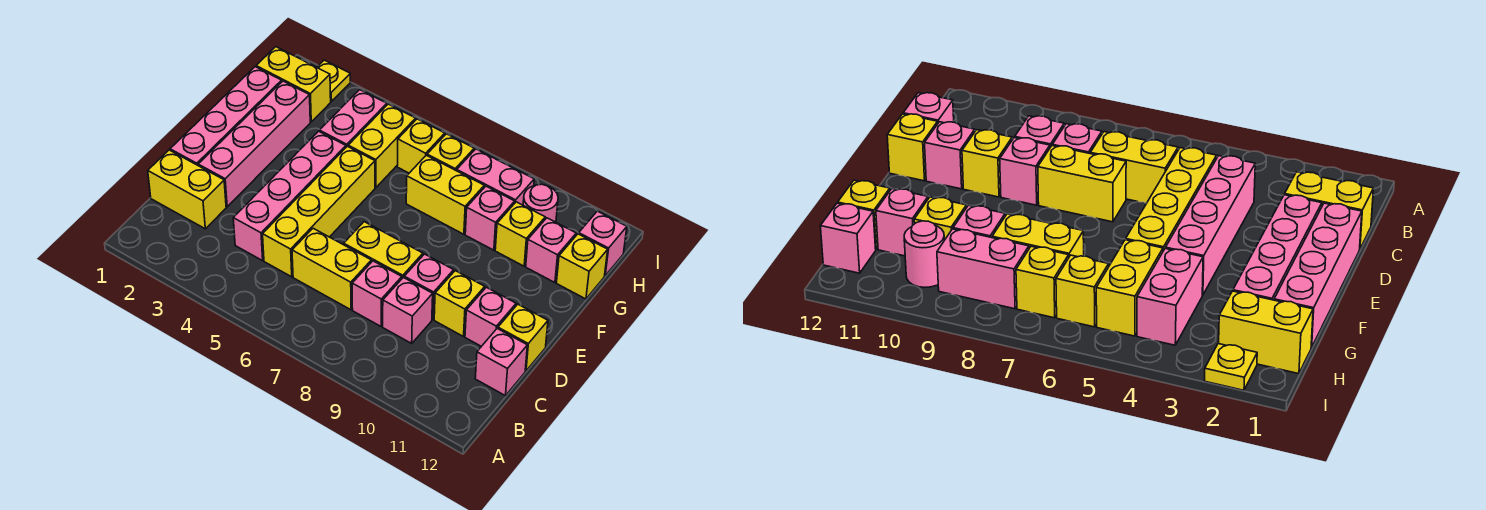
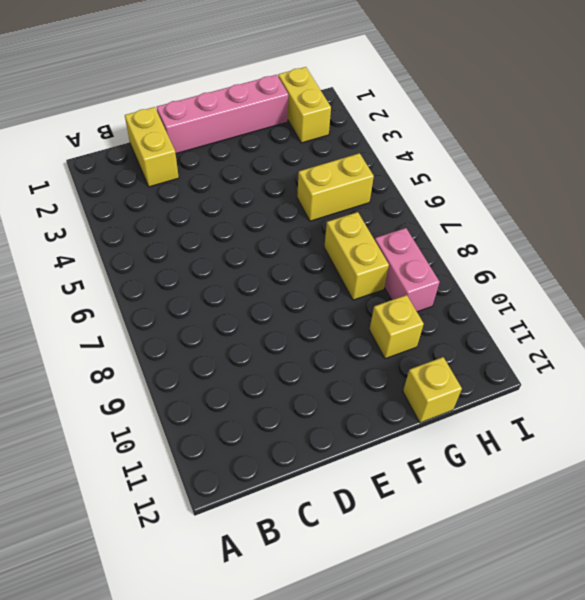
none -> pink 1x4 brick [233,131,346,261]
none -> yellow 1x4 brick [263,146,375,277]
none -> yellow 1x2 brick [292,228,371,310]

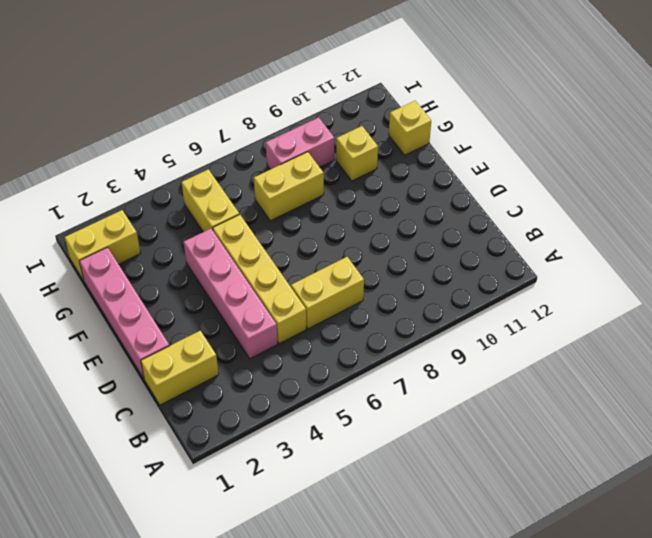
none -> pink 1x1 brick [352,261,402,326]
none -> pink 1x1 brick [383,278,433,343]
none -> pink 1x1 brick [475,329,527,396]

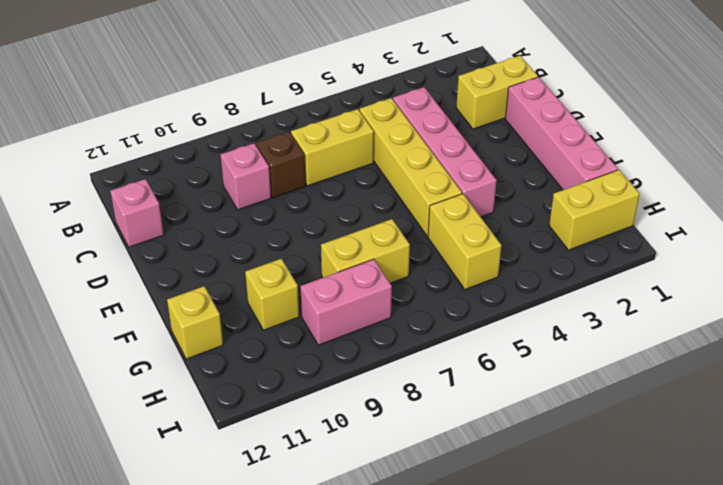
brown 1x1 brick [256,132,306,198] -> pink 1x1 brick [352,261,402,326]
none -> pink 1x4 brick [198,81,310,207]
none -> yellow 1x2 brick [344,222,423,278]
none -> pink 1x1 brick [404,254,454,319]

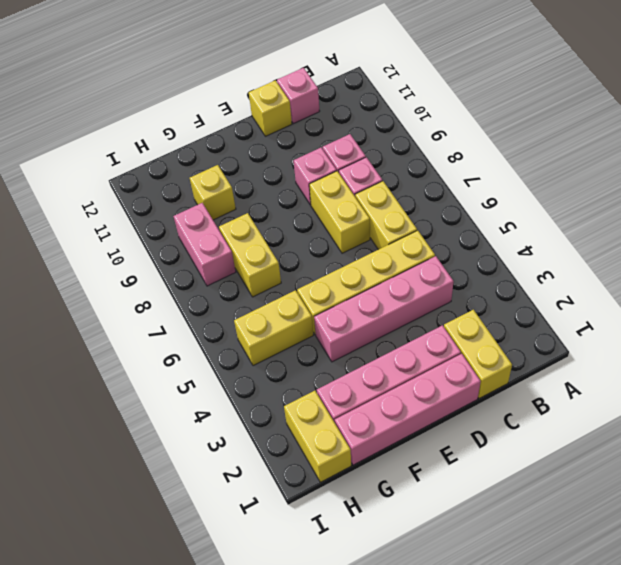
none -> yellow 1x1 brick [434,271,485,337]
none -> pink 1x1 brick [465,287,516,346]
none -> pink 1x2 brick [320,90,387,147]

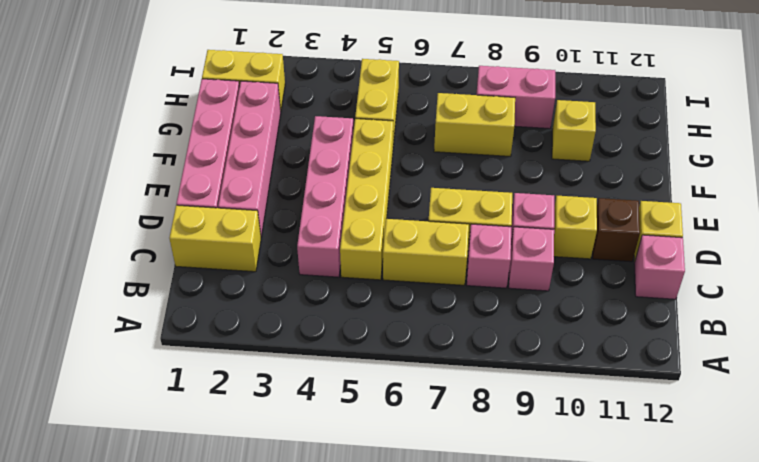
brown 1x1 brick [593,198,640,262] -> pink 1x1 brick [465,287,516,346]
none -> pink 1x2 brick [320,90,387,147]
none -> pink 1x1 brick [465,186,515,250]
none -> pink 1x1 brick [526,218,576,283]

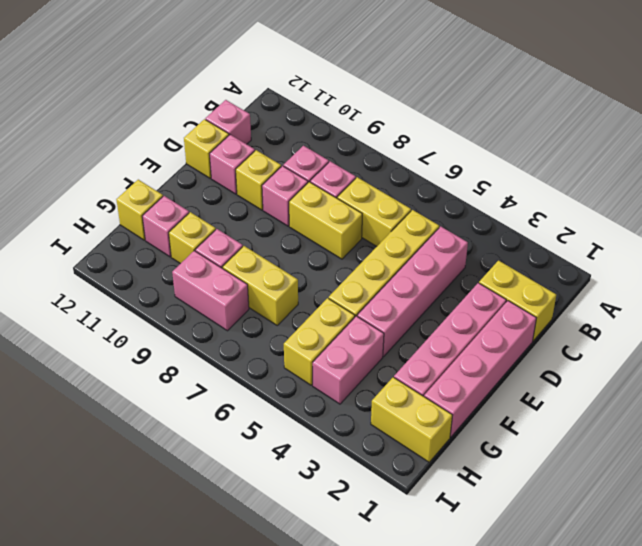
none -> yellow 1x1 brick [397,119,445,173]
none -> yellow 1x1 brick [427,134,474,171]
none -> pink 1x1 round brick [523,184,558,222]

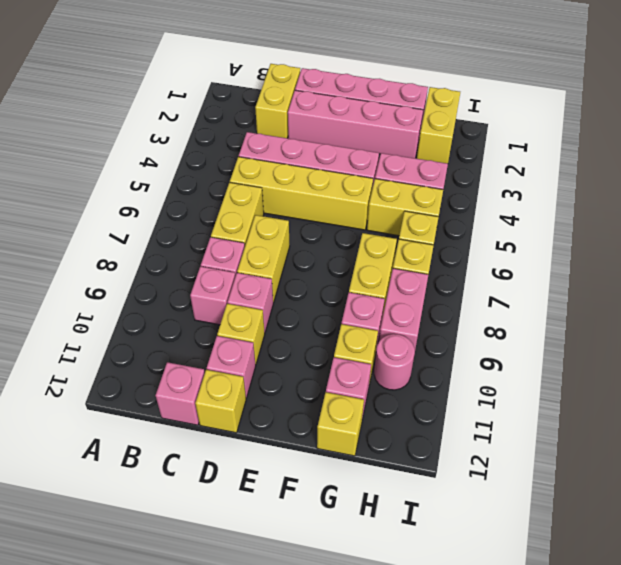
none -> pink 1x1 brick [579,211,627,276]
none -> yellow 1x1 plate [317,60,351,102]

